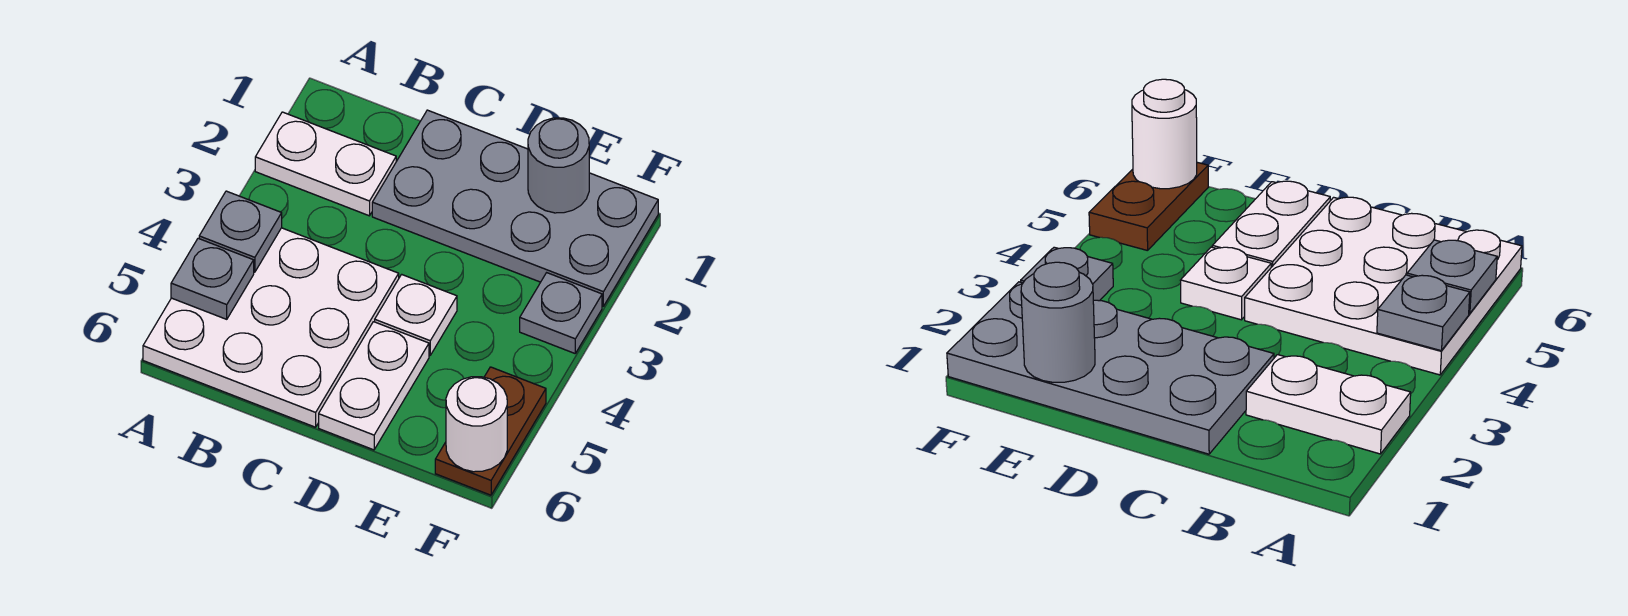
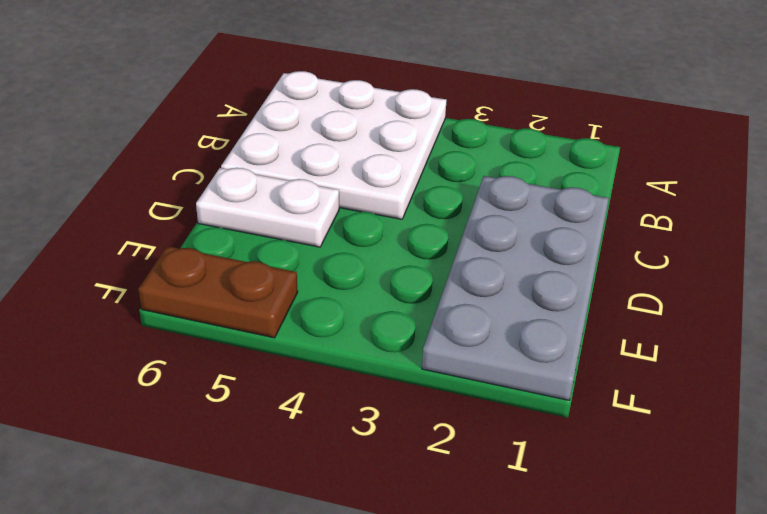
none -> white 1x2 plate [255,112,396,216]
none -> white 1x1 plate [375,274,457,355]

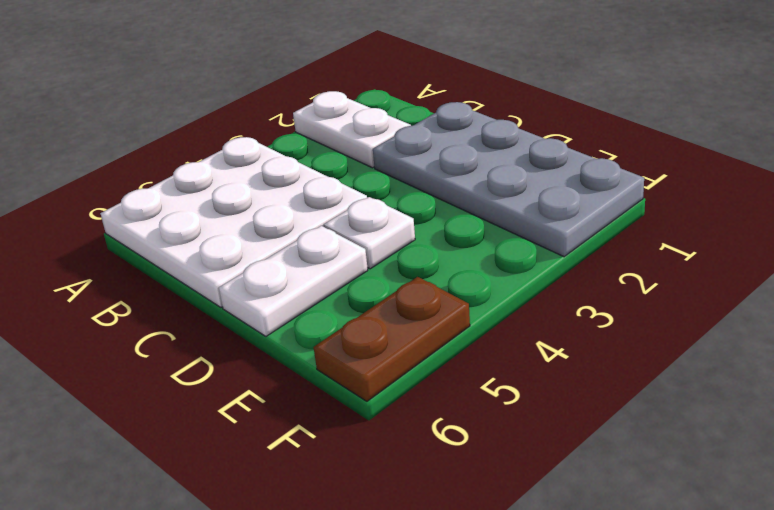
none -> grey 1x1 plate [520,273,602,353]
none -> grey 1x1 plate [199,191,282,272]

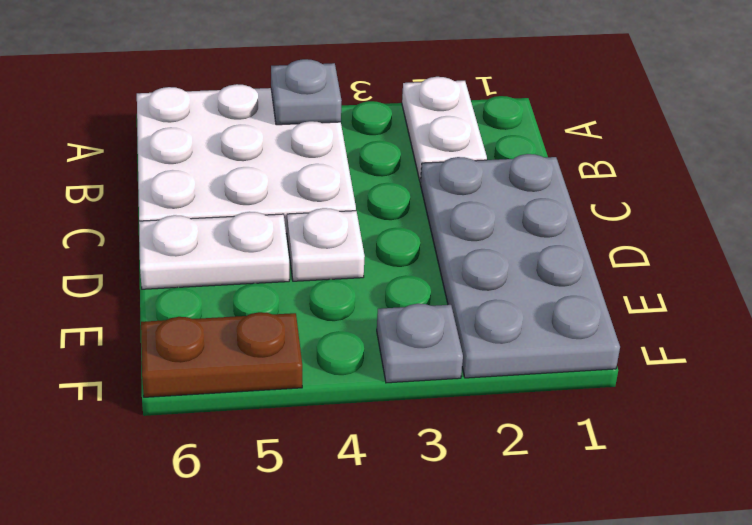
none -> grey 1x1 plate [171,238,254,319]
none -> grey 1x1 round brick [528,118,589,213]

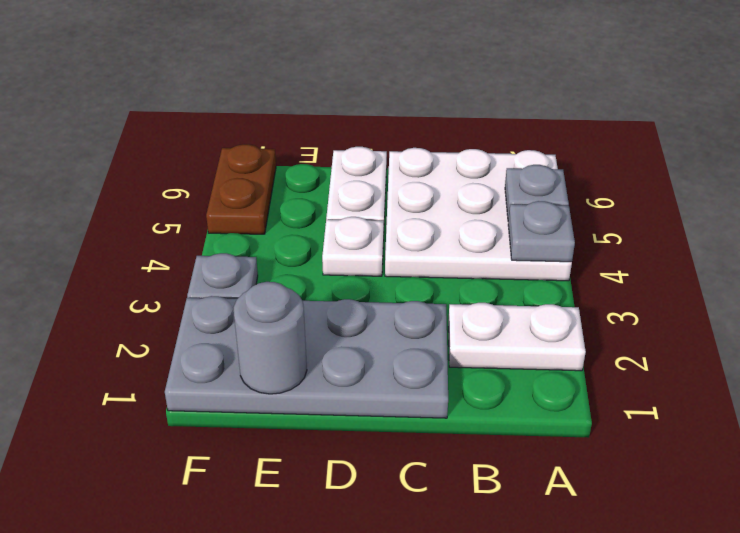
none -> white 1x1 round brick [446,377,507,472]

